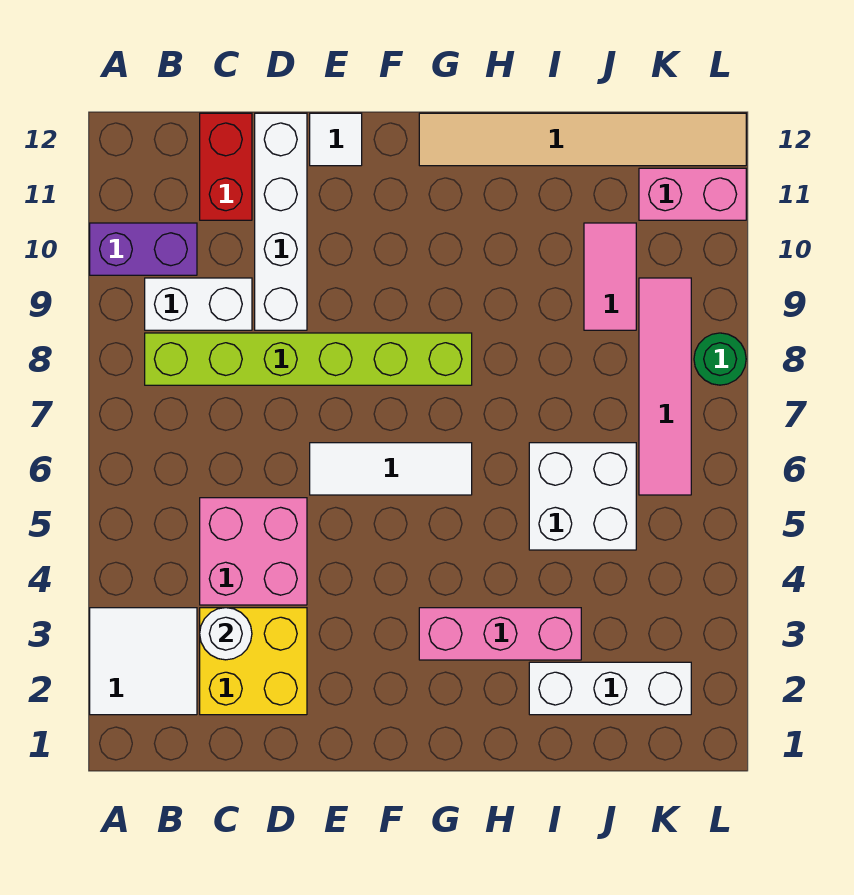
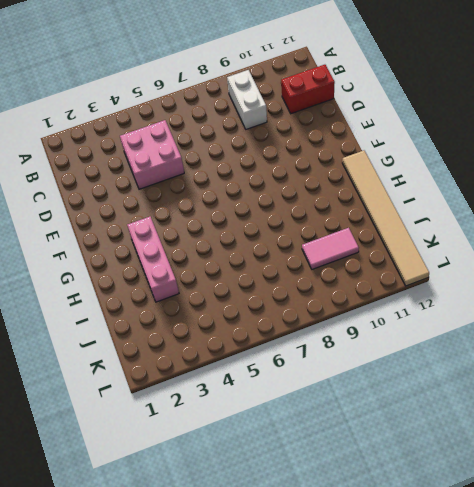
none -> white 2x2 tile [90,608,197,715]
none -> purple 1x2 brick [90,223,197,275]
none -> lime 1x6 brick [145,333,472,385]

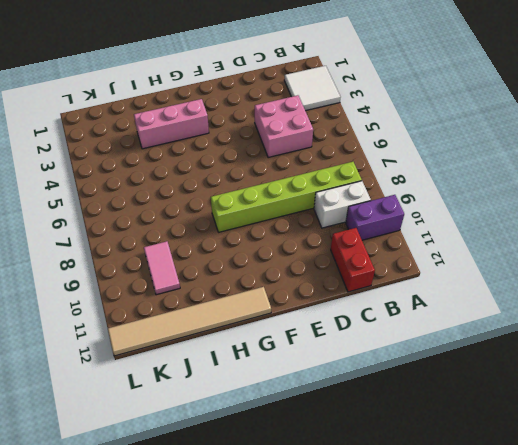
none -> yellow 2x2 brick [200,608,307,715]
none -> white 1x4 brick [255,113,307,330]
none -> white 1x3 tile [310,443,472,495]

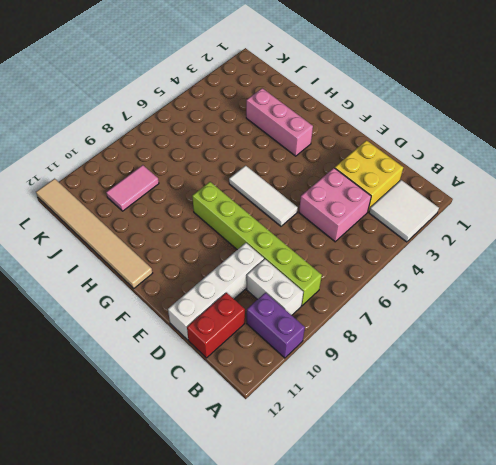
none -> white 1x1 tile [310,113,362,166]
none -> white 1x3 brick [529,662,691,715]
none -> white 2x2 brick [529,443,636,550]

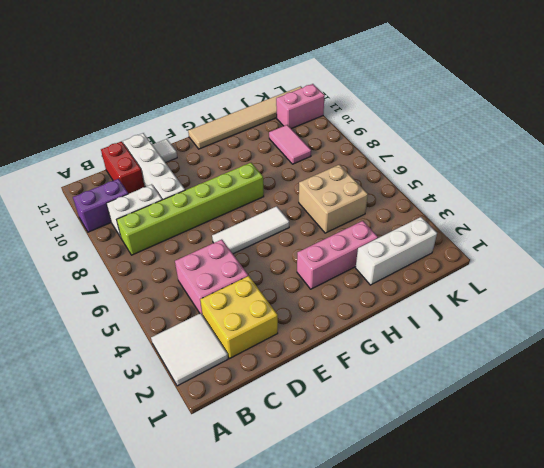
tan 2x2 brick [299,165,368,233] -> white 2x2 brick [529,443,636,550]
none -> pink 1x4 tile [639,278,691,495]
none -> green 1x1 round brick [694,333,746,385]
none -> white 1x1 round brick [200,608,252,660]

